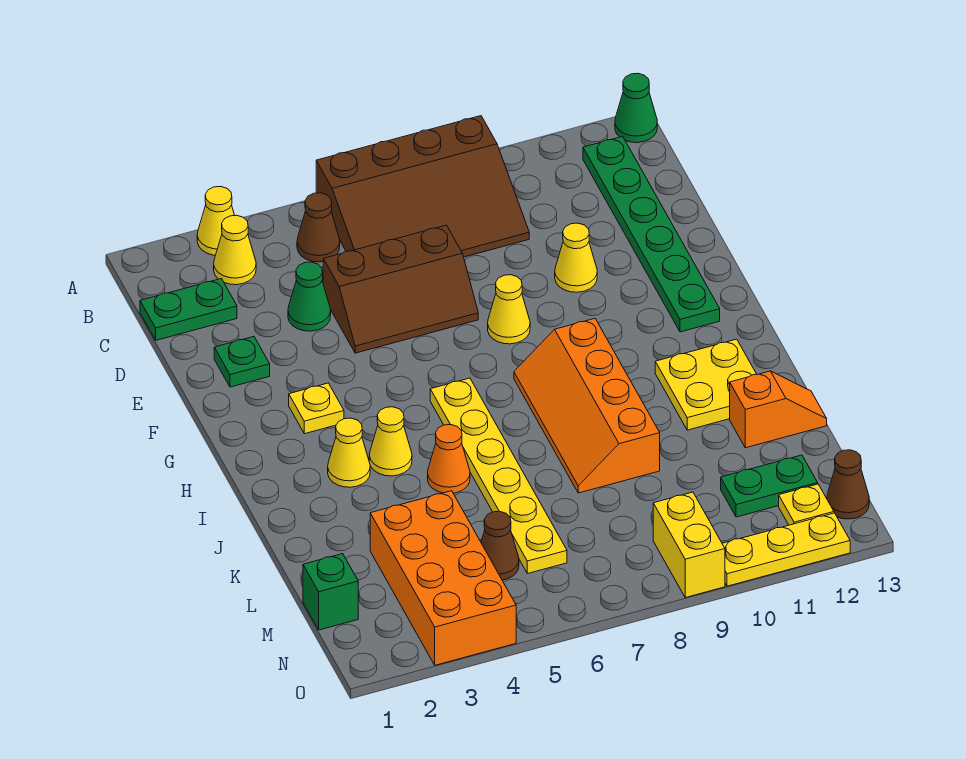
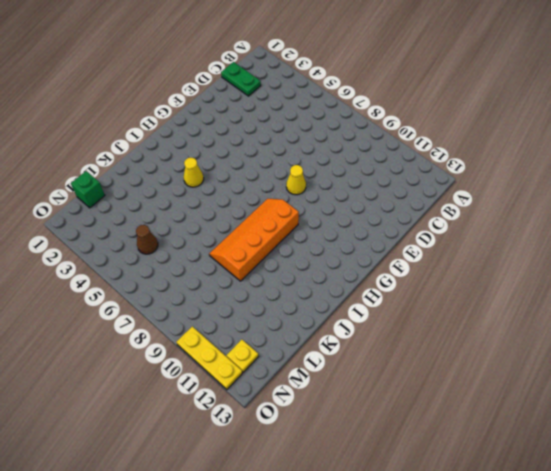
none -> yellow 1x1 cone [197,187,235,255]
none -> brown 3x4 slope [316,116,529,257]
none -> green 1x1 cone [615,73,657,143]

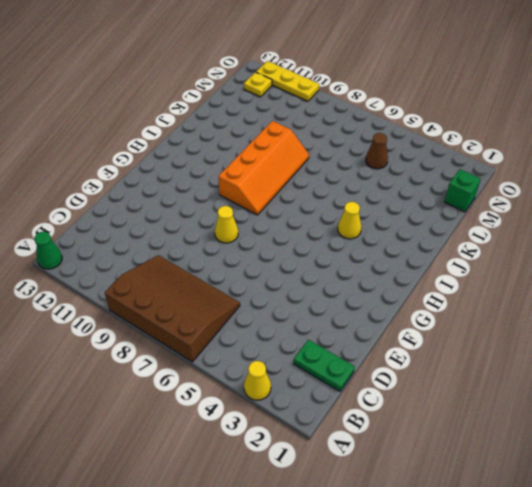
none -> yellow 1x1 cone [214,215,256,285]
none -> brown 1x1 cone [297,193,340,262]
none -> green 1x6 plate [583,136,720,332]

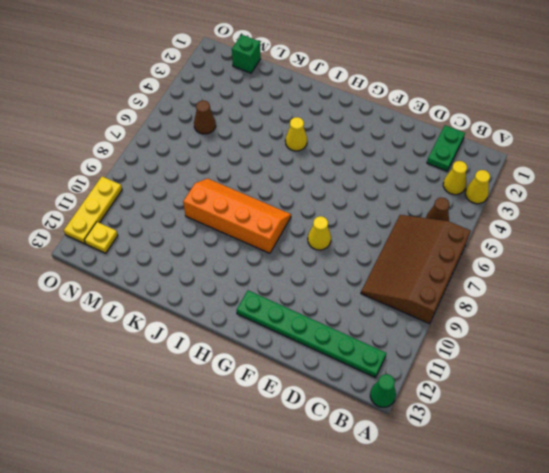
none -> green 1x1 cone [288,262,331,331]
none -> brown 2x3 slope [323,225,478,353]
none -> green 1x1 plate [214,337,270,387]

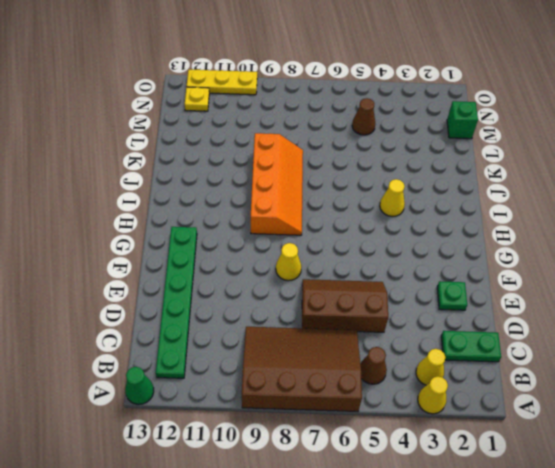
none -> green 1x1 cone [288,262,331,331]
none -> yellow 1x1 cone [555,223,597,292]
none -> yellow 1x1 plate [289,383,344,434]

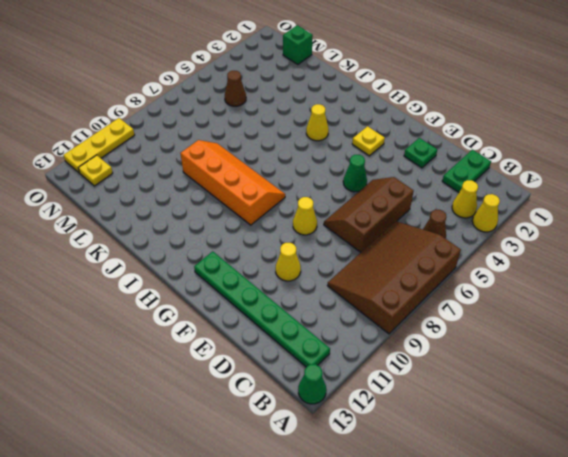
green 1x1 cone [343,155,367,192] -> green 1x1 cone moved to [288,262,331,331]
none -> yellow 1x6 plate [430,378,567,574]
none -> yellow 1x1 cone [328,418,370,487]
none -> yellow 2x2 plate [655,339,757,430]

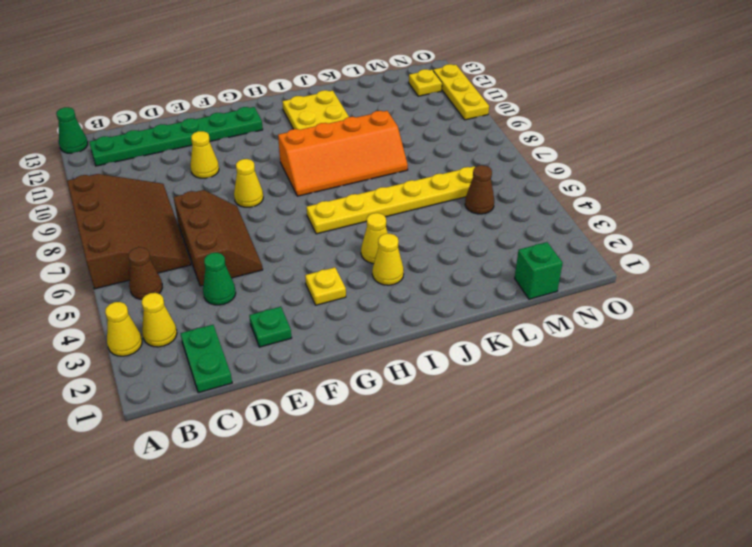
none -> orange 1x1 cone [428,425,470,493]
none -> orange 1x2 slope [730,371,827,448]
none -> orange 2x4 brick [370,491,516,665]

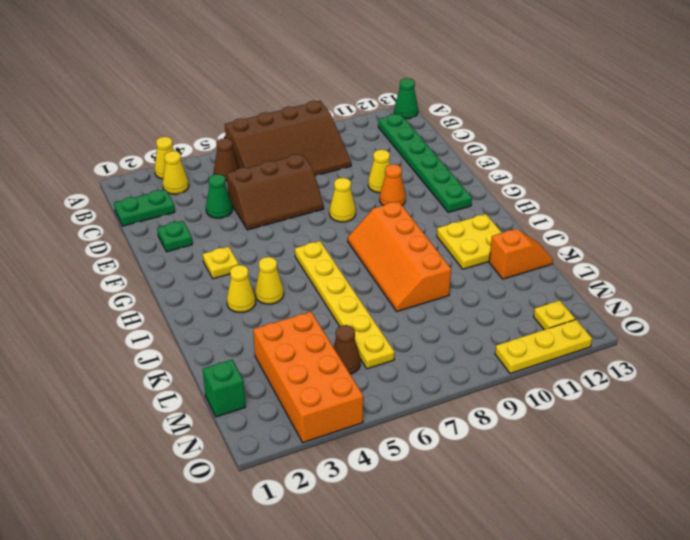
orange 1x1 cone [380,164,406,205] -> orange 1x1 cone moved to [428,425,470,493]
none -> green 1x2 plate [721,455,818,517]
none -> yellow 1x2 brick [653,492,725,598]
none -> brown 1x1 cone [827,450,869,519]

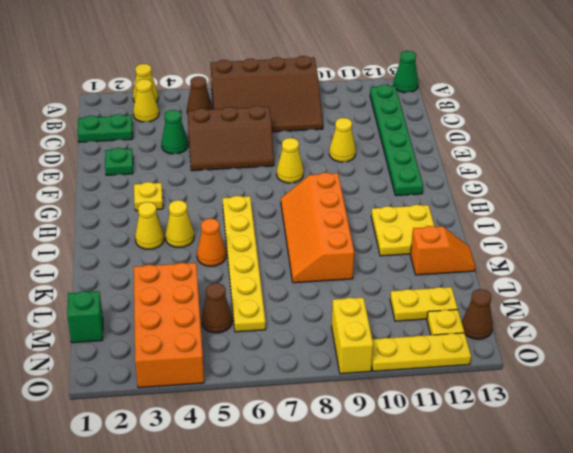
yellow 1x2 plate [390,287,458,321] -> green 1x2 plate [721,455,818,517]

